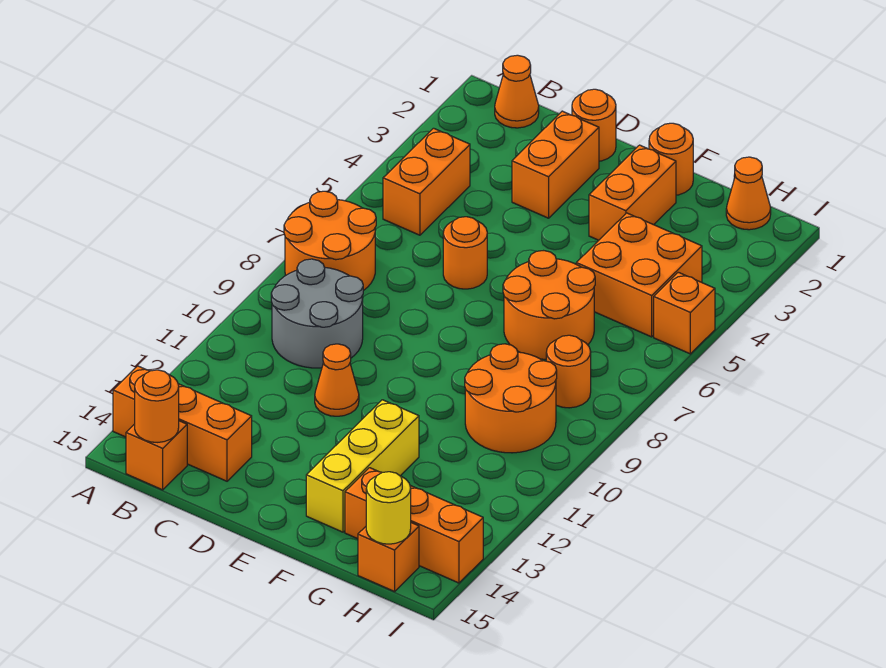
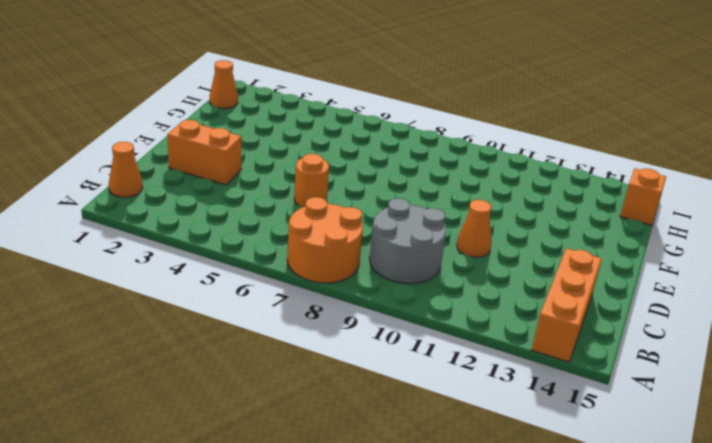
none -> orange 1x2 brick [383,128,470,235]
none -> orange 1x1 brick [126,421,187,490]
none -> orange 1x1 round brick [572,89,616,161]

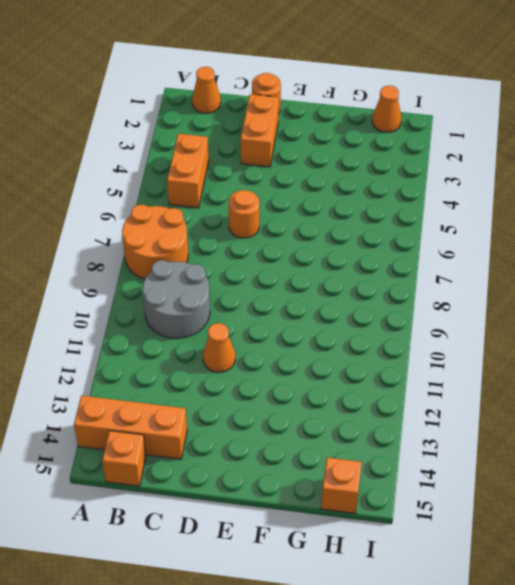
none -> orange 1x1 round brick [649,123,693,195]
none -> orange 1x2 brick [589,145,676,240]
none -> orange 2x2 round brick [503,251,595,359]

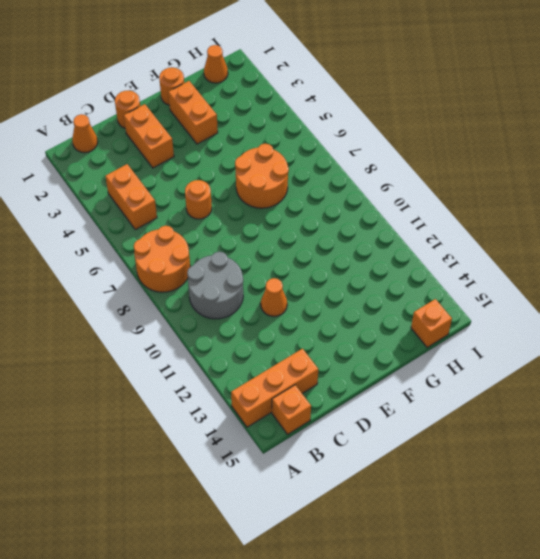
none -> yellow 1x3 brick [306,400,419,532]
none -> orange 2x2 brick [576,213,702,337]
none -> orange 2x2 round brick [465,344,557,453]

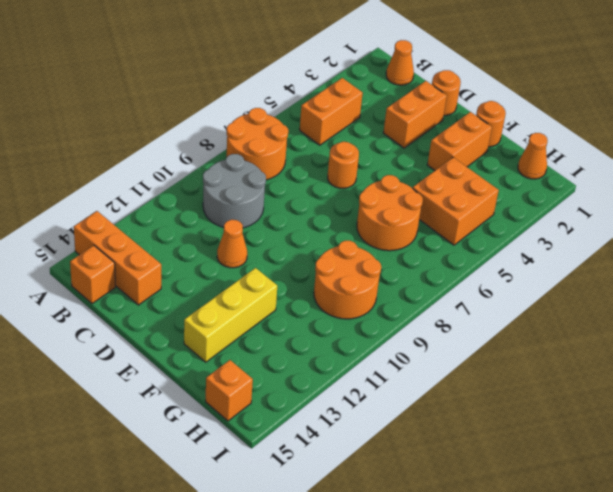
none -> orange 1x3 brick [345,468,483,583]
none -> orange 1x1 round brick [546,335,591,408]
none -> orange 1x1 brick [654,272,715,354]

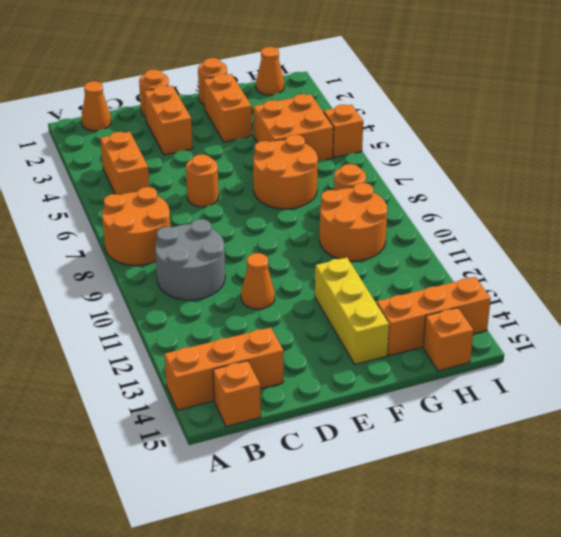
none -> orange 1x1 round brick [135,370,179,442]
none -> yellow 1x1 round brick [366,472,411,544]

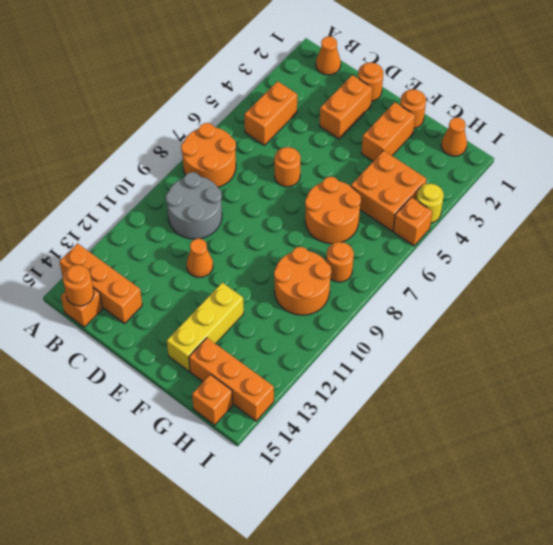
yellow 1x1 round brick [416,184,444,223] -> yellow 1x1 round brick moved to [366,472,411,544]

